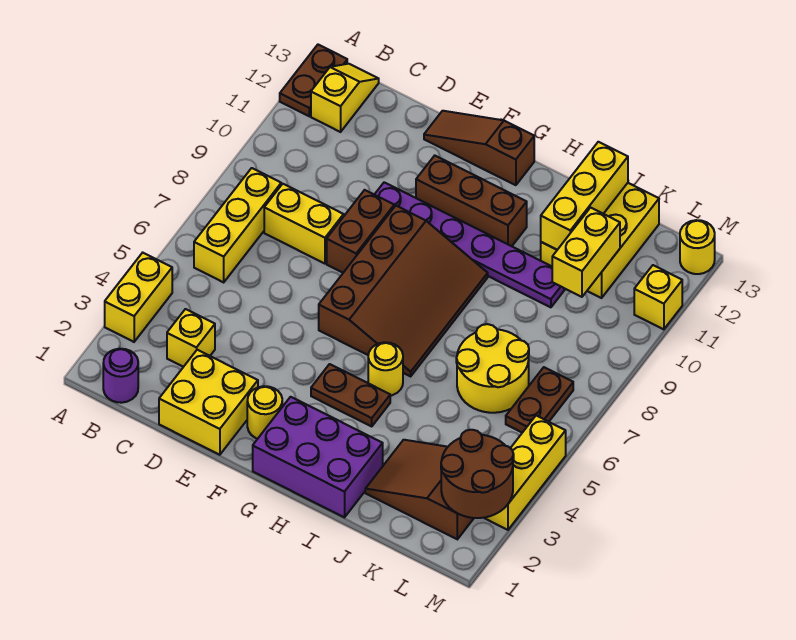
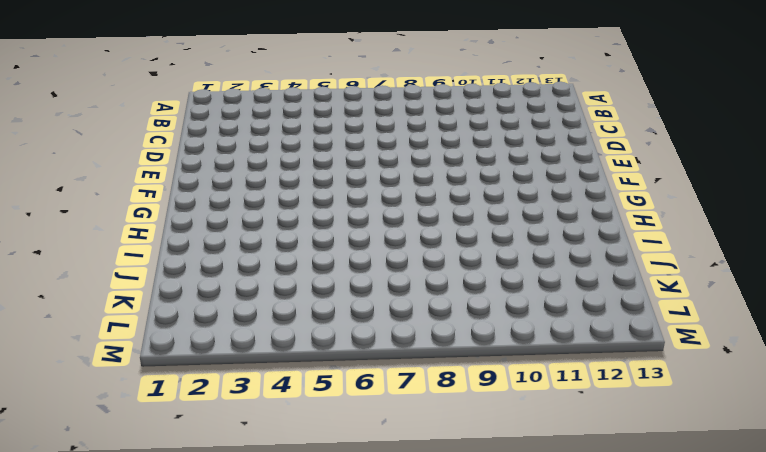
none -> yellow 1x2 brick [105,253,172,342]
none -> brown 1x2 plate [280,45,347,116]
none -> purple 1x1 round brick [103,349,138,403]

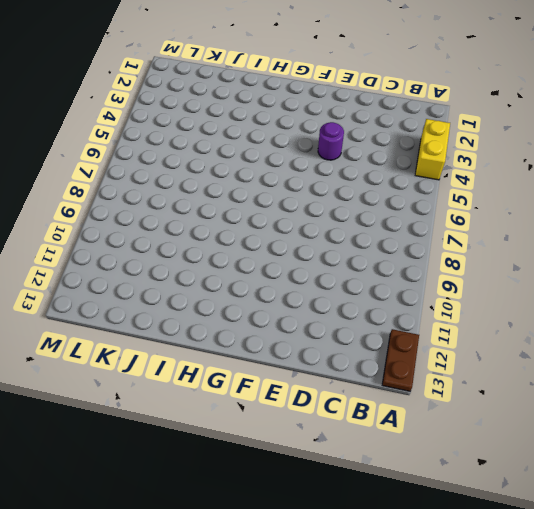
purple 1x1 round brick [318,122,344,160] -> purple 1x1 round brick moved to [103,349,138,403]
none -> yellow 1x3 brick [194,168,281,282]
none -> yellow 1x2 slope [311,64,379,132]
none -> yellow 1x1 brick [167,309,215,367]

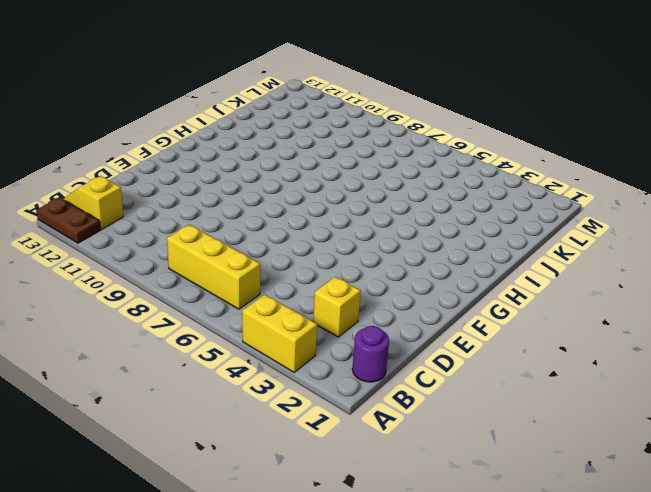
none -> yellow 1x2 brick [264,184,344,264]
none -> yellow 2x2 brick [159,350,258,455]
none -> brown 1x2 brick [327,190,394,273]

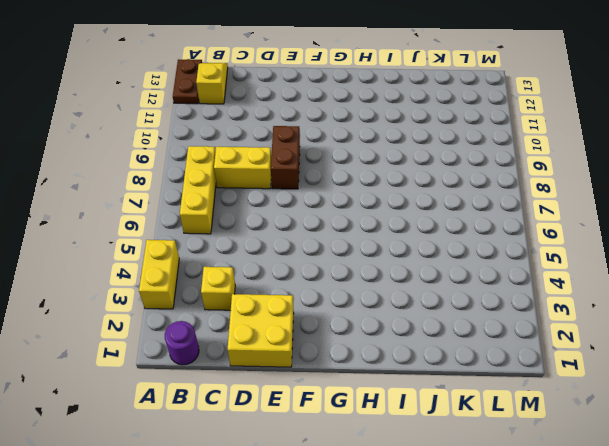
none -> purple 1x6 plate [374,182,565,307]
none -> brown 1x3 slope [424,111,534,185]
none -> yellow 1x1 round brick [247,386,282,439]

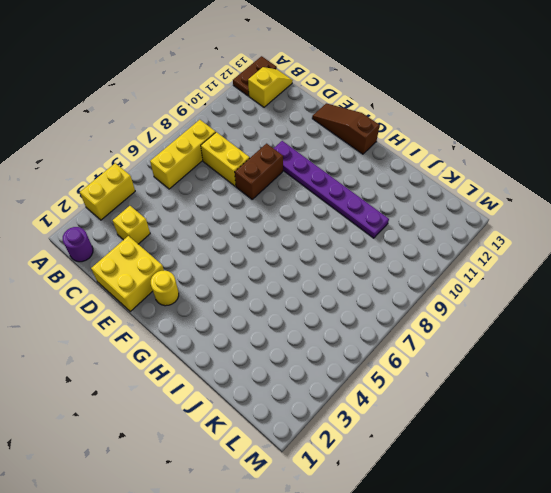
none -> brown 3x4 slope [319,206,488,376]
none -> brown 1x3 brick [416,156,527,246]
none -> purple 2x3 brick [253,397,383,517]

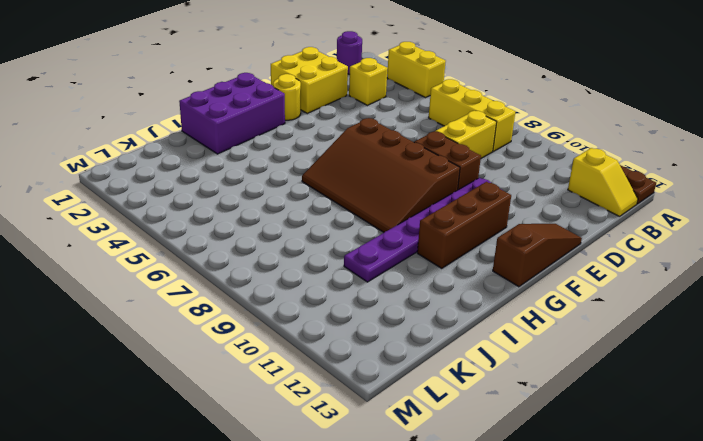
none -> brown 1x2 plate [311,364,390,426]
none -> yellow 1x1 round brick [368,342,403,396]
none -> brown 2x3 slope [365,440,474,539]

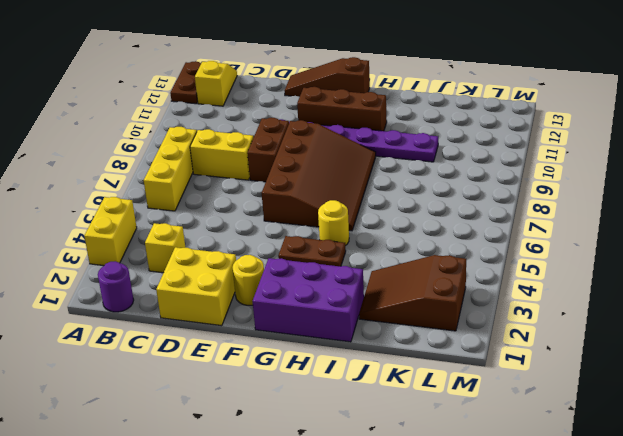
none -> yellow 2x2 round brick [456,324,529,413]
none -> yellow 2x3 brick [541,183,659,298]
none -> brown 1x2 plate [506,367,573,433]

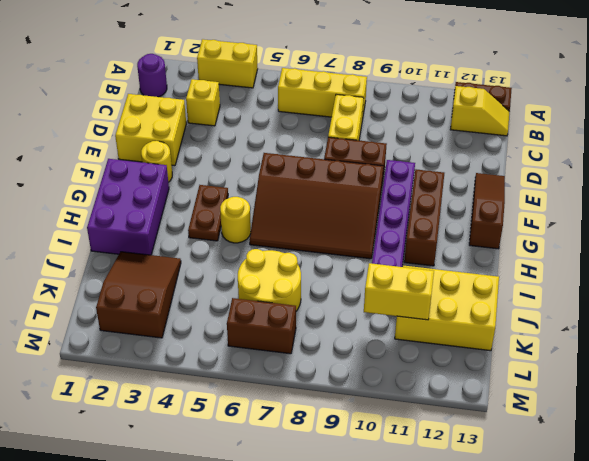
brown 1x2 brick [227,298,296,354] -> brown 1x2 plate [506,367,573,433]
none -> yellow 1x3 brick [485,416,566,530]
none -> yellow 1x1 brick [634,265,682,329]
none -> yellow 1x1 round brick [680,220,715,274]

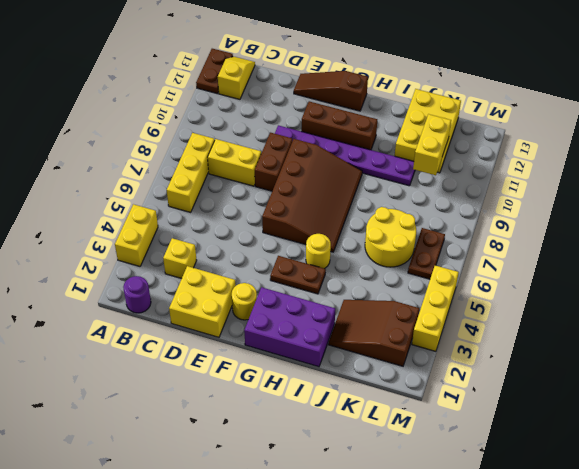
none -> yellow 1x1 brick [634,265,682,329]
none -> yellow 1x1 round brick [680,220,715,274]
none -> yellow 1x3 brick [541,142,628,250]

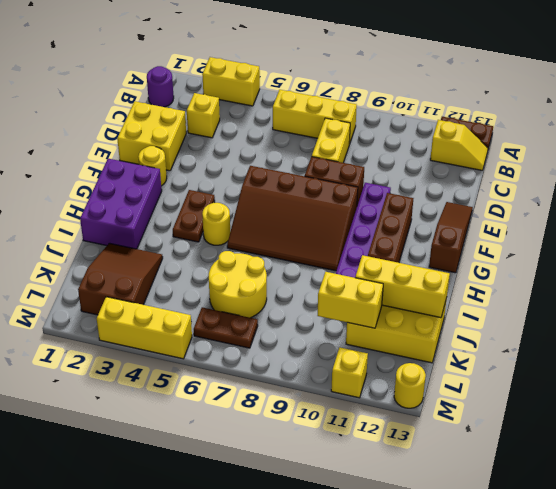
none -> brown 2x2 round brick [441,430,514,518]

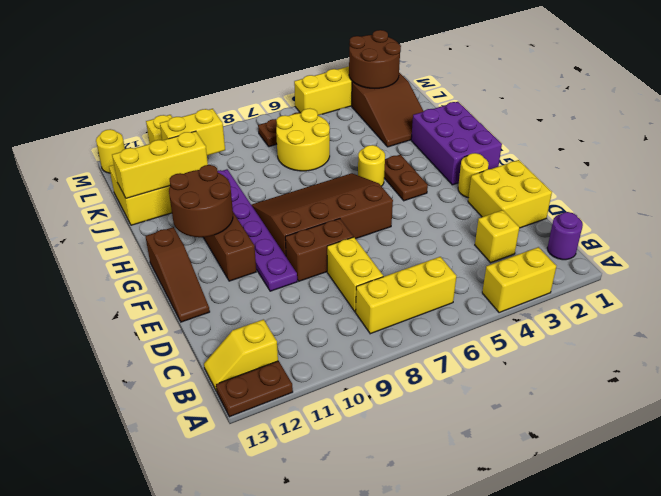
brown 2x2 round brick [169,165,233,237] -> none

